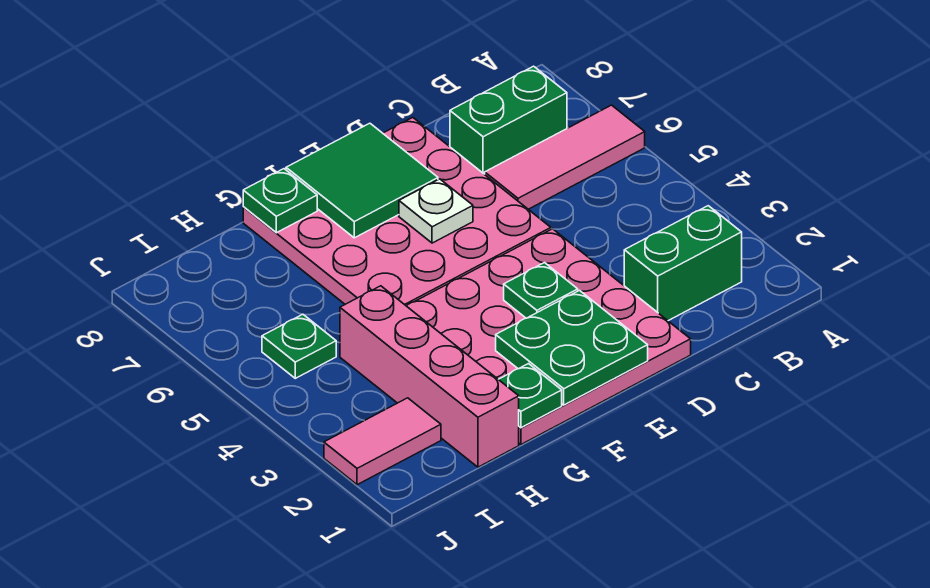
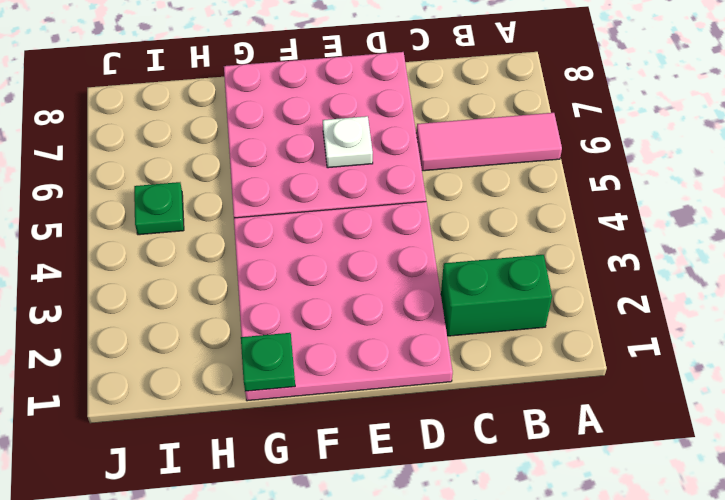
none -> green 1x2 brick [450,66,567,174]
none -> pink 1x4 brick [340,286,519,467]
none -> pink 1x2 tile [324,398,441,485]

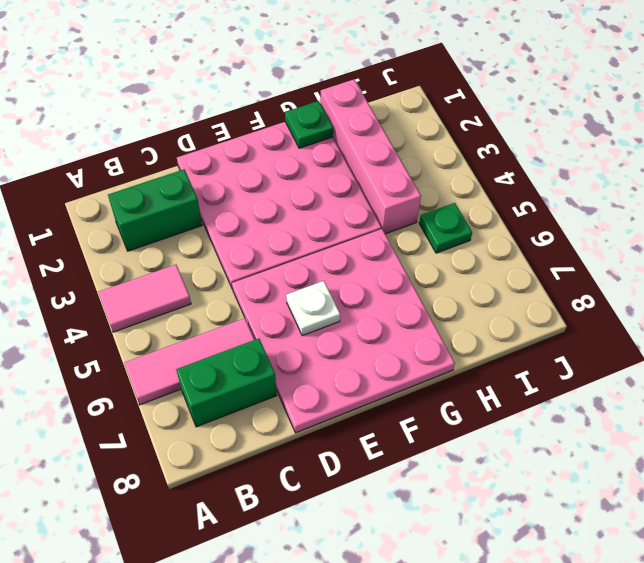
pink 1x2 tile [98,265,191,332] -> pink 1x2 tile moved to [324,398,441,485]
none -> green 2x2 plate [496,290,648,405]
none -> green 1x1 plate [504,263,578,318]
none -> green 2x2 tile [286,123,438,238]

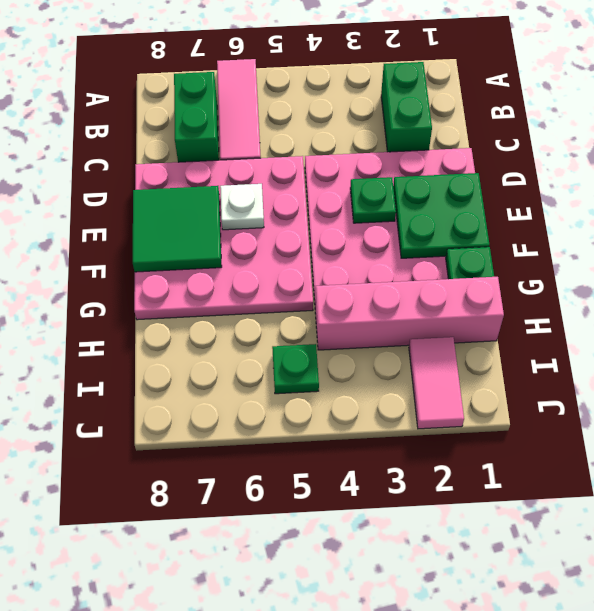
none -> green 1x1 plate [243,169,317,233]

